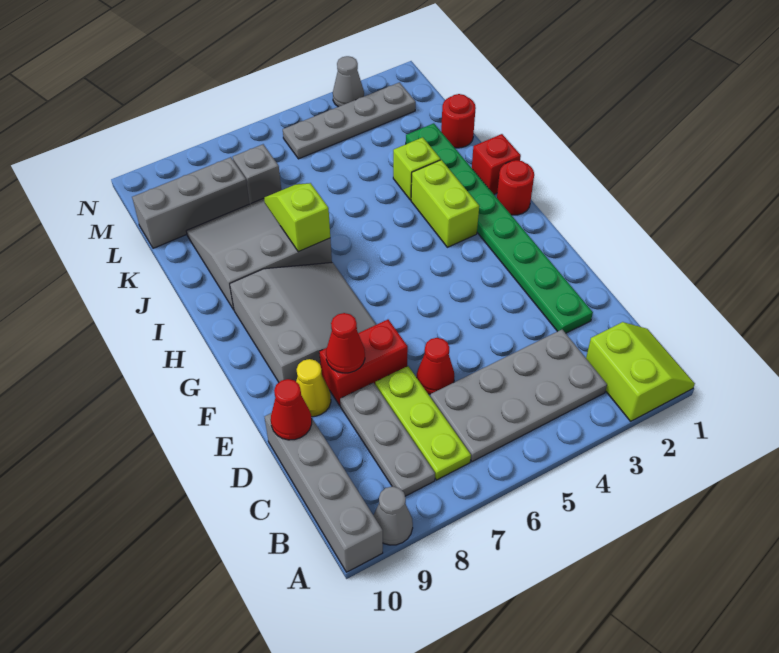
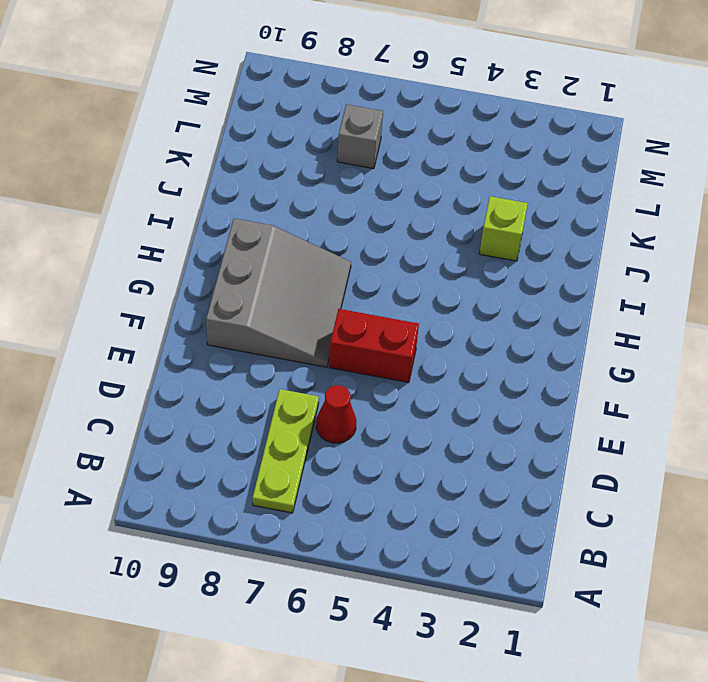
red 1x2 brick [329,309,419,383] -> red 1x2 brick moved to [319,320,408,405]
none -> lime 2x2 slope [586,322,695,421]
none -> grey 1x1 cone [373,486,413,545]
none -> grey 1x4 brick [264,413,383,572]

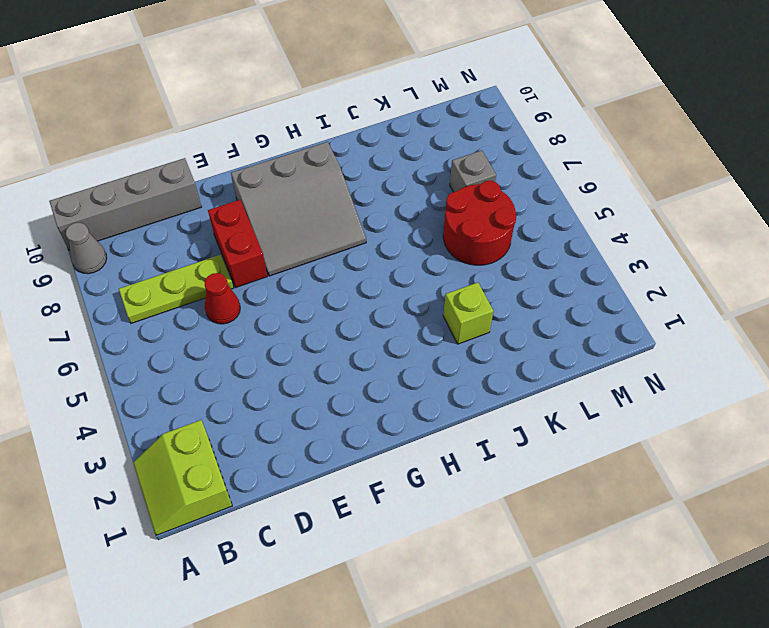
lime 2x2 slope [133,420,232,535] -> lime 2x2 slope turned to [586,322,695,421]
red 2x2 round brick [443,181,516,265] -> none
none -> grey 2x4 plate [430,329,607,462]
none -> grey 1x3 plate [340,383,435,496]
none -> green 1x8 plate [406,123,593,333]

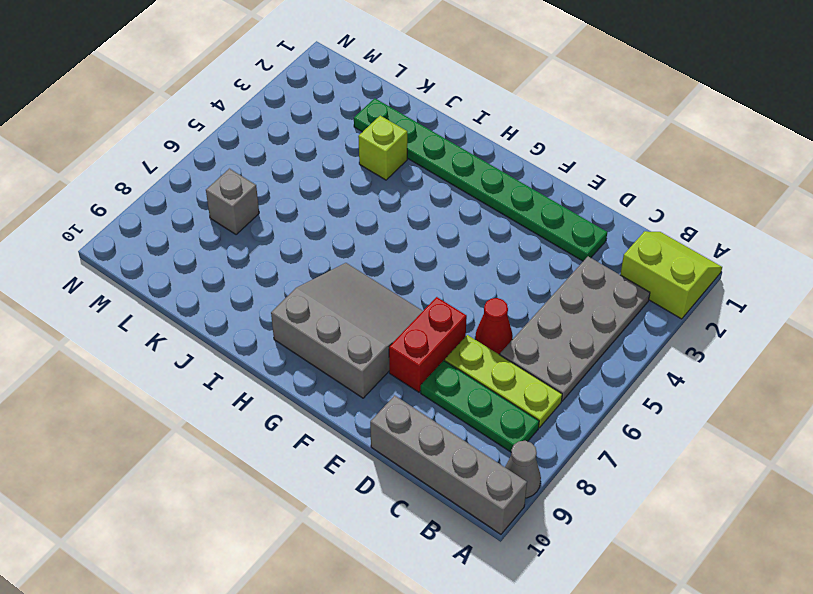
green 1x3 plate [421,360,539,452] -> grey 1x3 plate [340,383,435,496]
none -> yellow 1x1 cone [296,359,331,417]
none -> red 1x1 round brick [497,160,534,215]
none -> lime 1x2 brick [411,160,479,247]

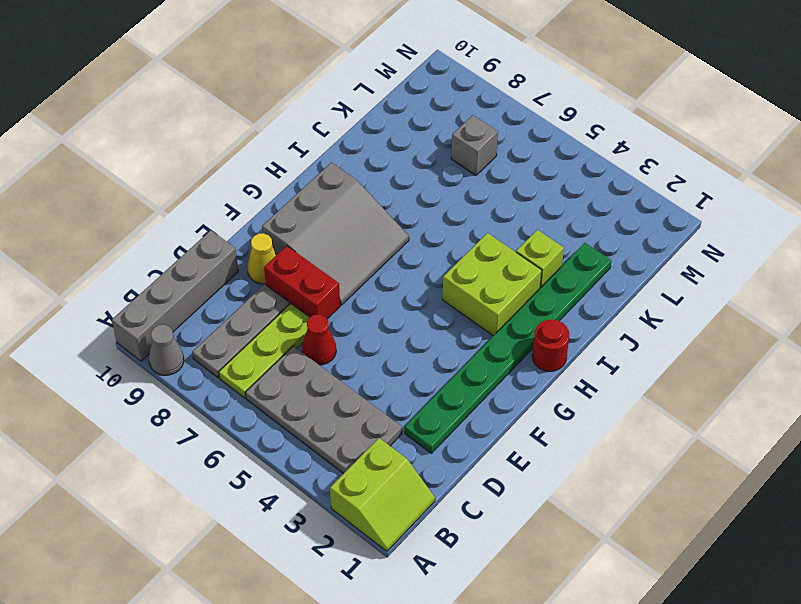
lime 2x2 brick [442,233,542,336] -> lime 1x2 brick [411,160,479,247]
none -> red 1x1 brick [472,134,521,194]
none -> grey 3x3 slope [186,198,332,310]
none -> red 1x1 round brick [441,94,476,148]

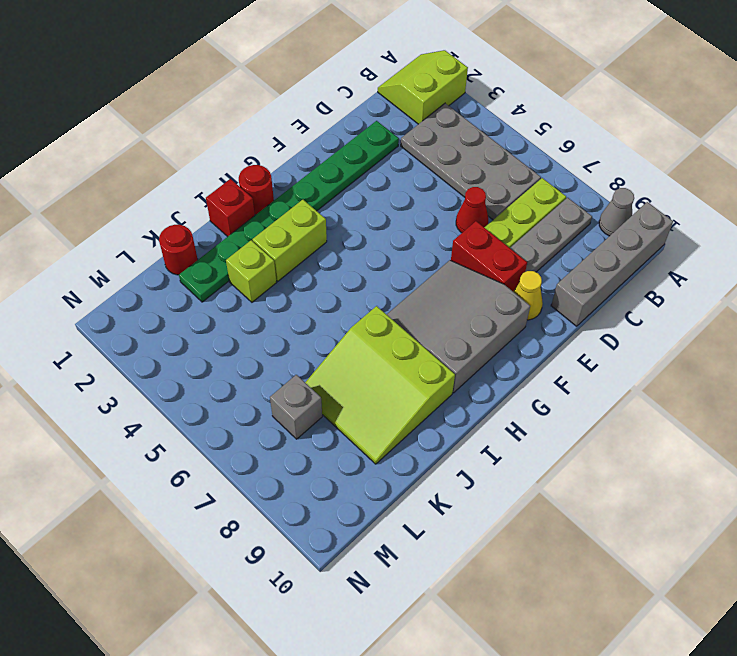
lime 3x3 slope [305,306,455,464] -> grey 3x3 slope [186,198,332,310]
none -> grey 1x3 brick [132,157,250,248]
none -> grey 1x4 plate [283,82,416,159]
none -> grey 1x1 cone [333,56,364,107]

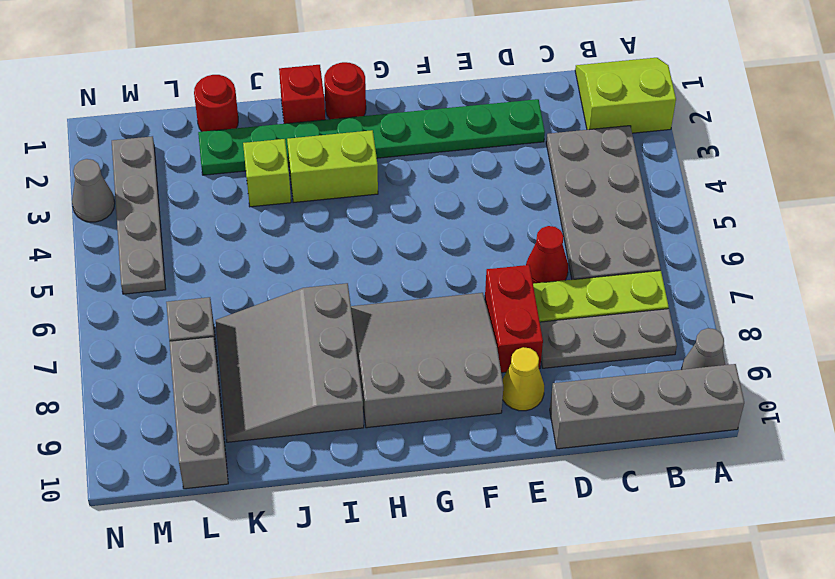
none -> red 1x1 cone [271,379,312,440]
none -> red 1x1 cone [326,313,365,373]
none -> lime 1x2 slope [264,183,330,252]

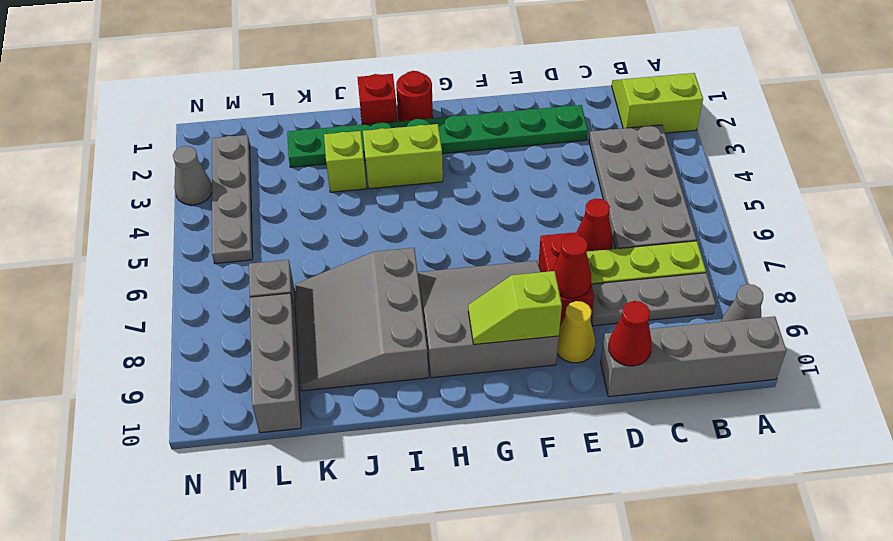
lime 1x2 slope [468,271,562,344] -> lime 1x2 slope moved to [264,183,330,252]
none -> red 1x1 round brick [441,94,476,148]

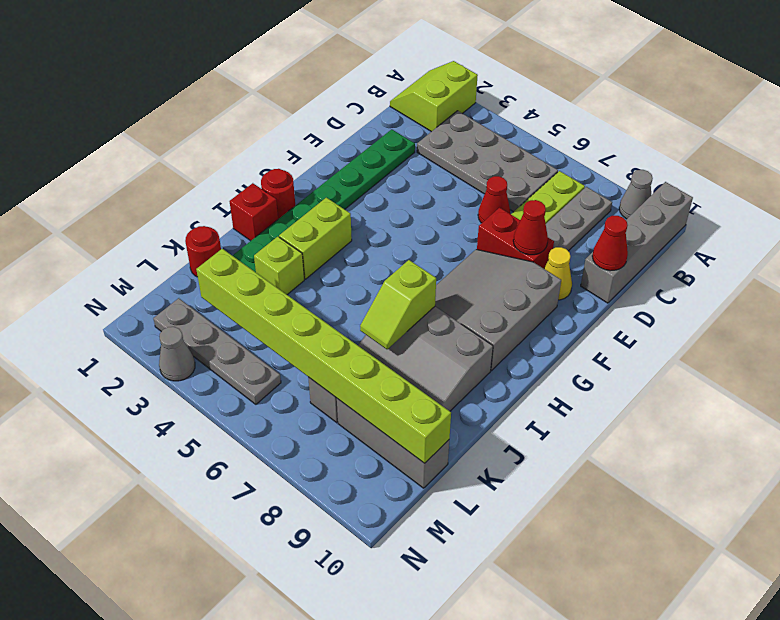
lime 1x8 brick [196,249,451,463] -> none

